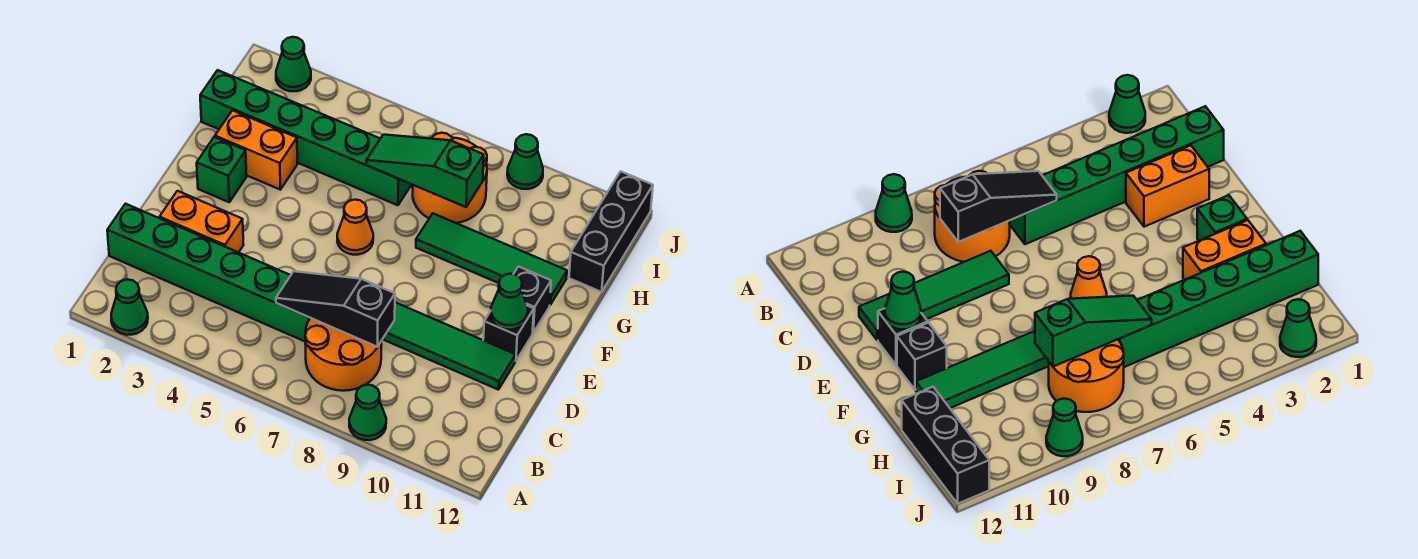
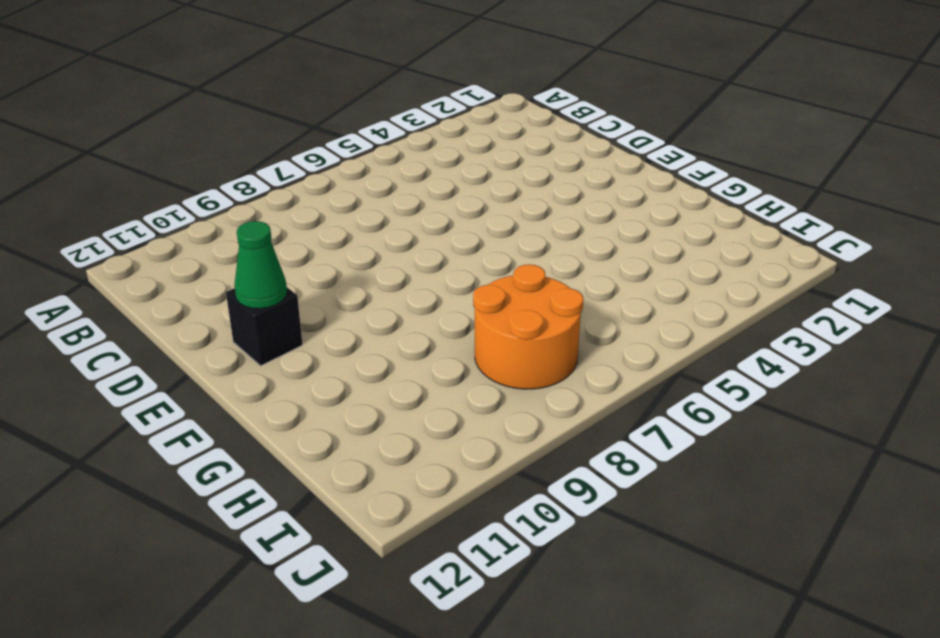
none -> green 1x1 cone [111,279,148,335]
none -> green 1x1 cone [349,385,386,440]
none -> orange 2x2 round brick [305,318,381,391]

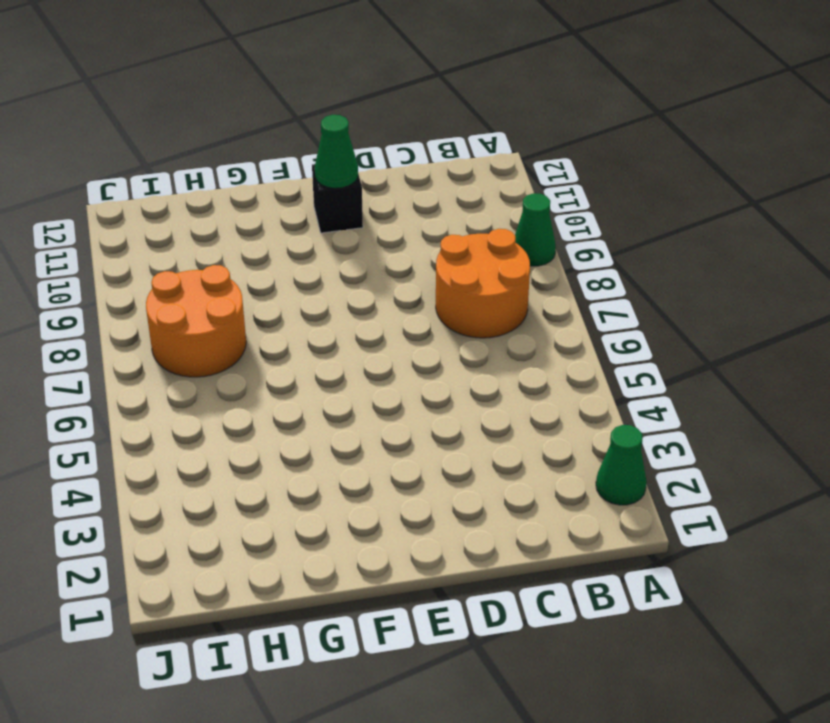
none -> green 1x6 brick [107,204,310,341]
none -> orange 1x2 brick [160,191,243,253]
none -> green 1x4 tile [383,302,516,390]

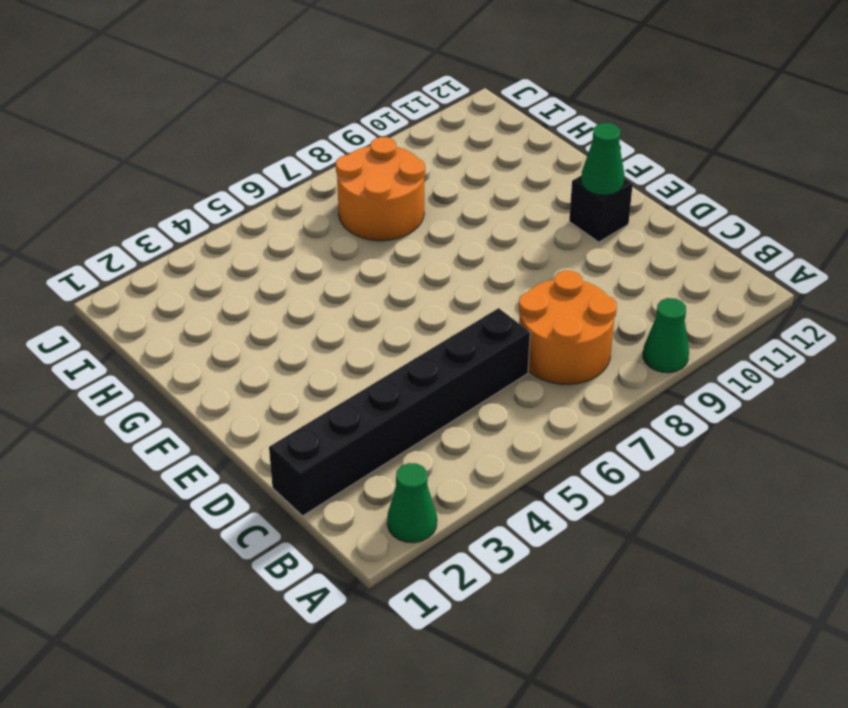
black 1x6 brick [269,308,530,516] -> green 1x6 brick [107,204,310,341]
none -> orange 1x2 brick [160,191,243,253]
none -> green 1x4 tile [383,302,516,390]
none -> green 1x1 brick [197,137,247,202]

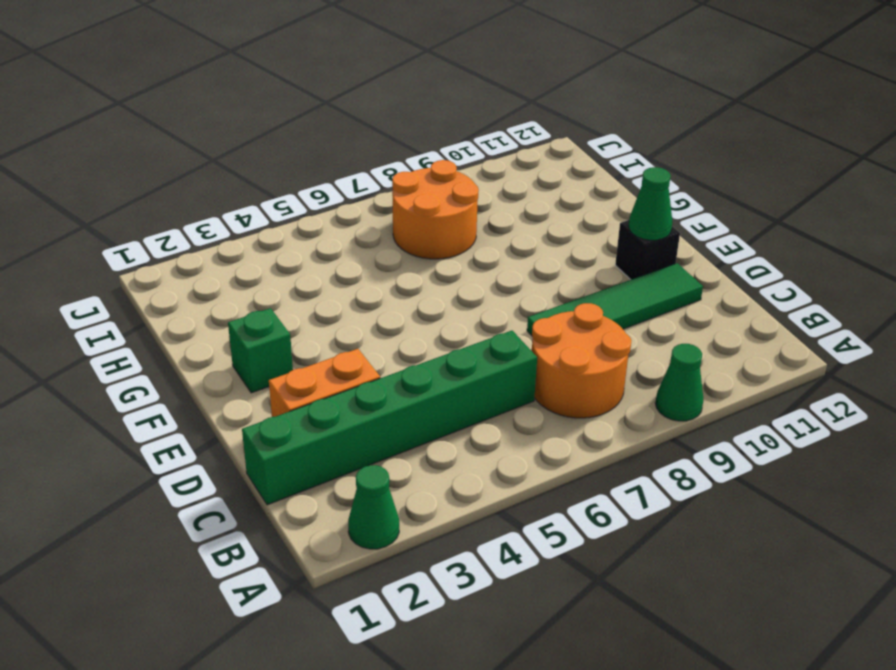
none -> orange 1x1 cone [337,200,373,255]
none -> black 1x1 brick [514,267,551,333]
none -> orange 1x2 brick [215,110,297,190]

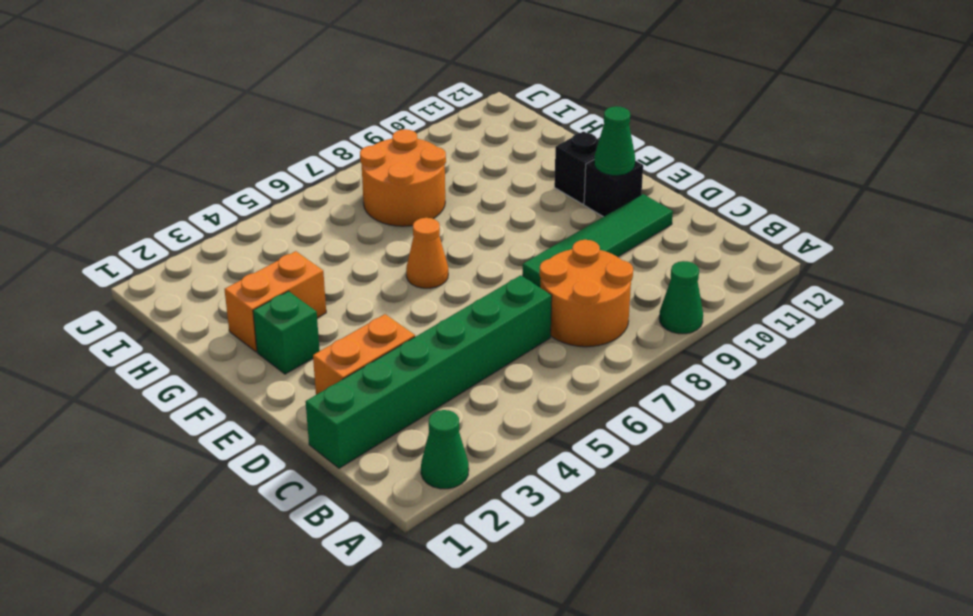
none -> green 1x4 tile [416,214,567,305]
none -> green 1x6 brick [200,70,412,205]
none -> black 1x3 brick [569,171,653,292]

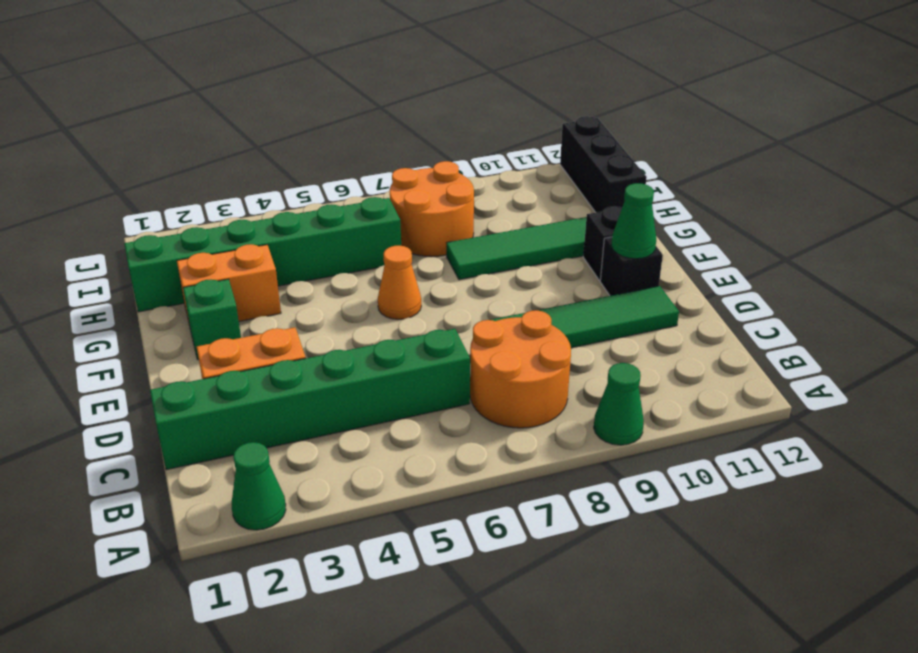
none -> green 1x1 cone [276,37,311,91]
none -> green 1x1 cone [507,134,543,189]
none -> black 1x3 slope [276,271,395,347]

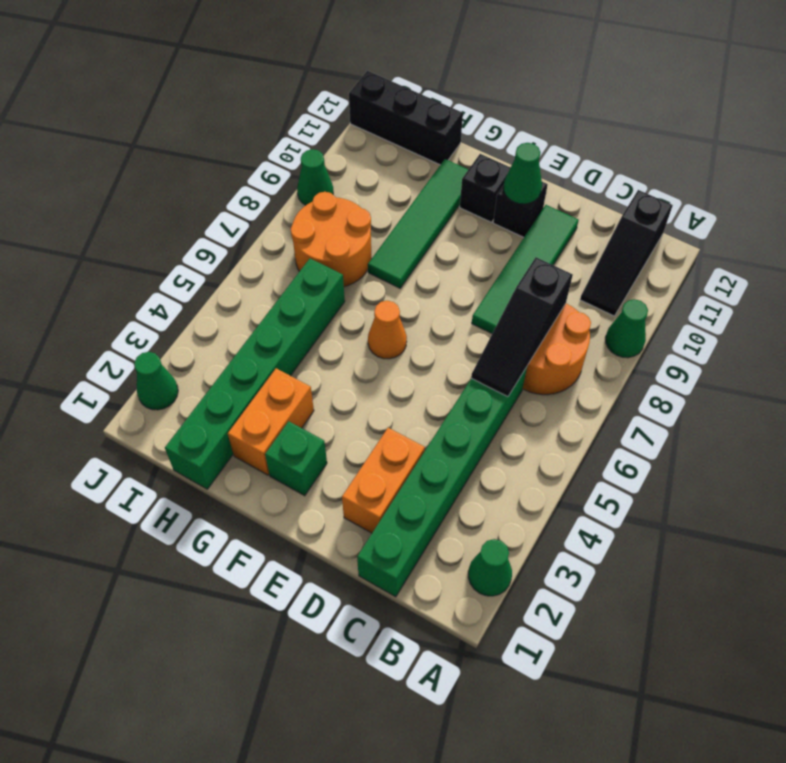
black 1x3 slope [580,190,673,316] -> none
none -> green 1x3 slope [366,135,484,207]

